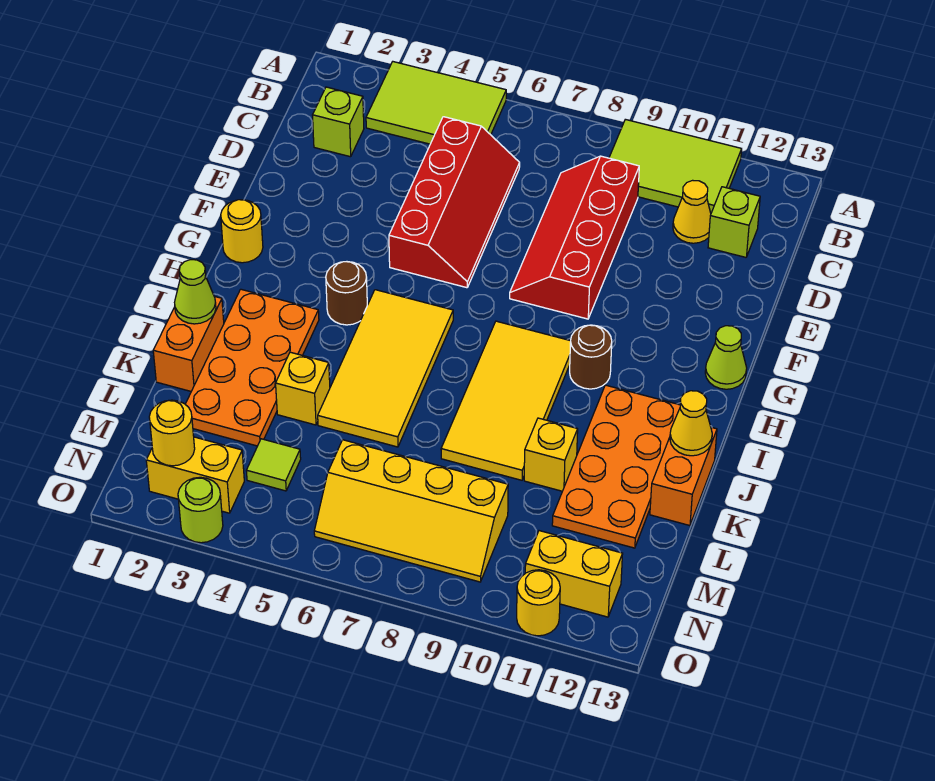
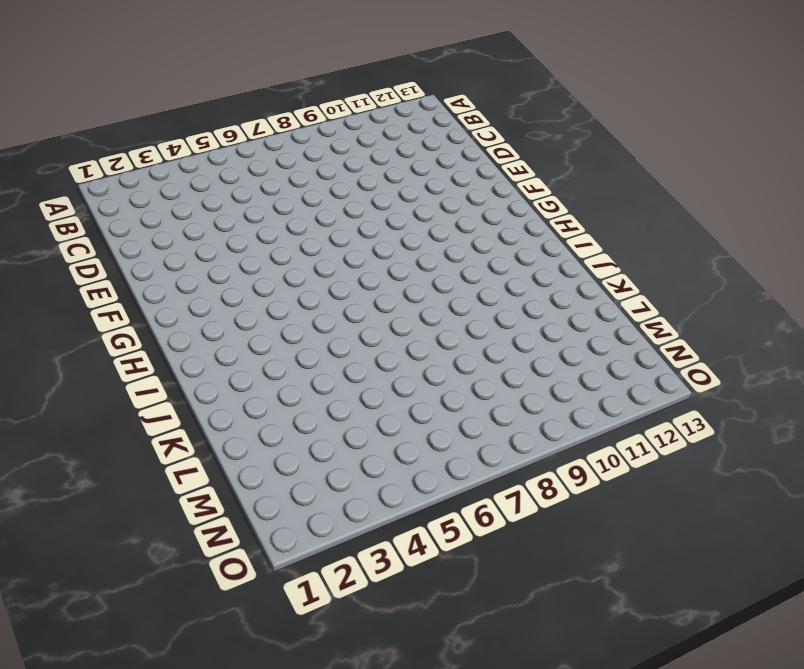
none -> lime 2x3 tile [366,62,506,144]
none -> lime 2x3 tile [609,119,742,213]
none -> lime 1x1 brick [313,87,364,157]

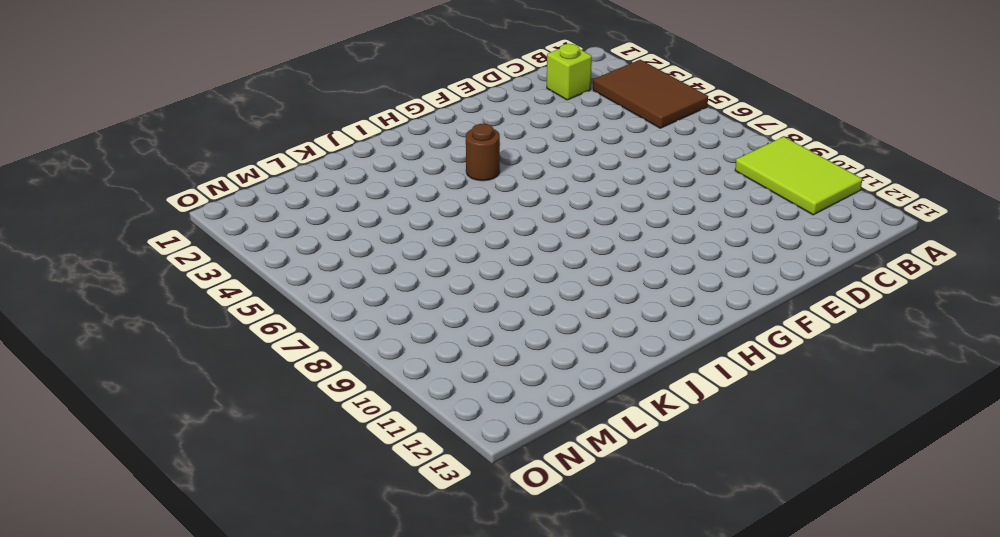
brown 2x3 tile [593,60,708,128] -> lime 2x3 tile [366,62,506,144]
none -> red 2x4 slope [389,117,520,288]
none -> red 2x4 slope [510,156,639,319]
none -> yellow 1x1 cone [673,180,711,243]

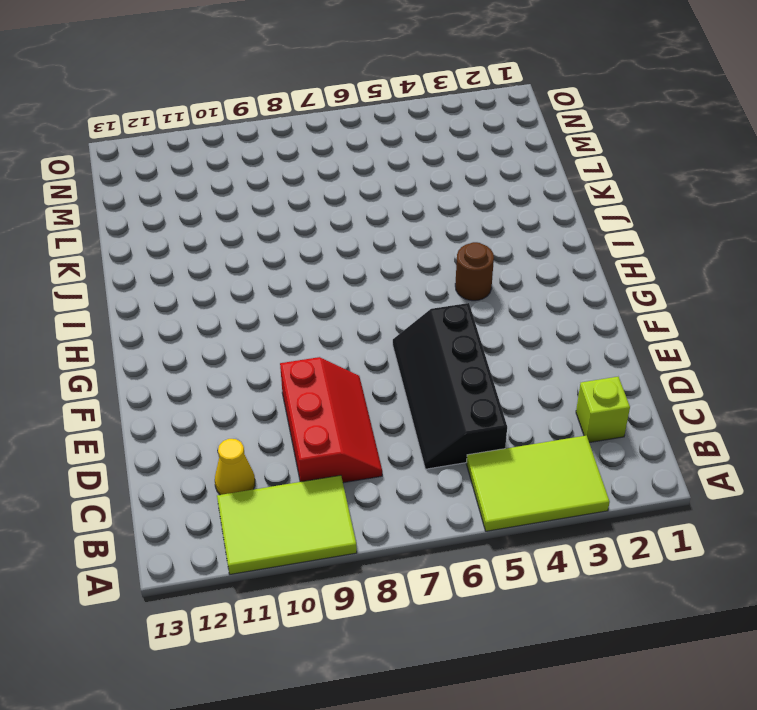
black 2x4 slope [393,303,507,469] -> red 2x4 slope [389,117,520,288]
red 2x3 slope [280,357,382,483] -> red 2x4 slope [510,156,639,319]
none -> lime 1x1 brick [708,187,760,257]
none -> yellow 1x1 round brick [221,200,263,263]
none -> lime 1x1 cone [705,326,747,389]

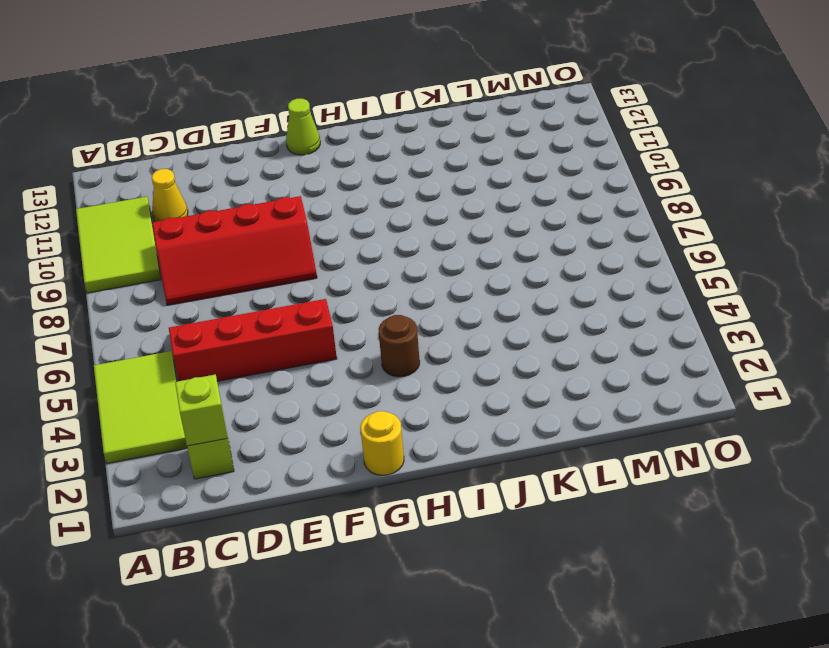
lime 1x1 brick [175,374,228,446] -> lime 1x1 brick moved to [708,187,760,257]
none -> yellow 2x4 tile [318,290,453,447]
none -> yellow 2x4 tile [441,321,571,480]
none -> brown 1x1 round brick [570,325,612,389]

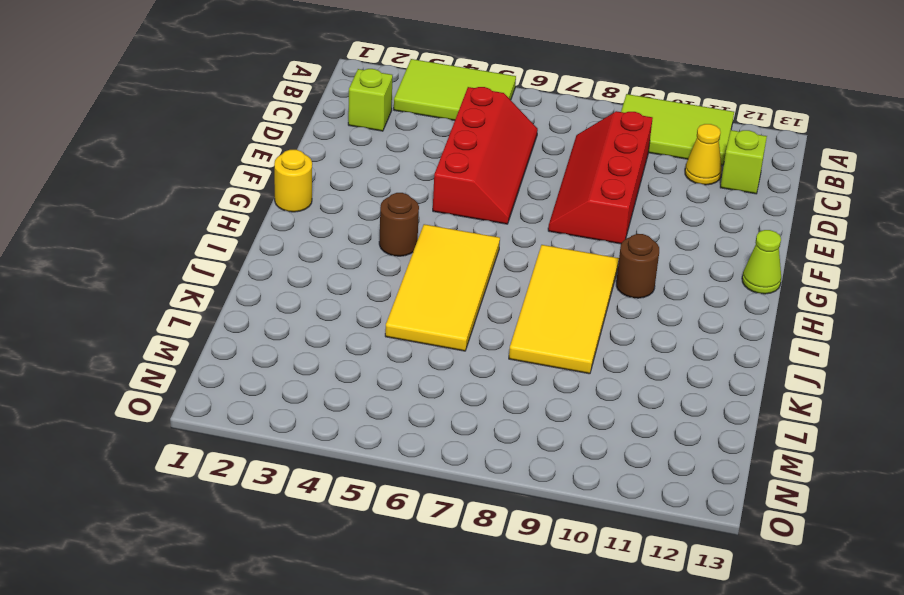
none -> orange 2x4 plate [185,289,319,446]
none -> orange 2x4 plate [552,385,680,548]
none -> orange 1x2 brick [153,296,224,391]

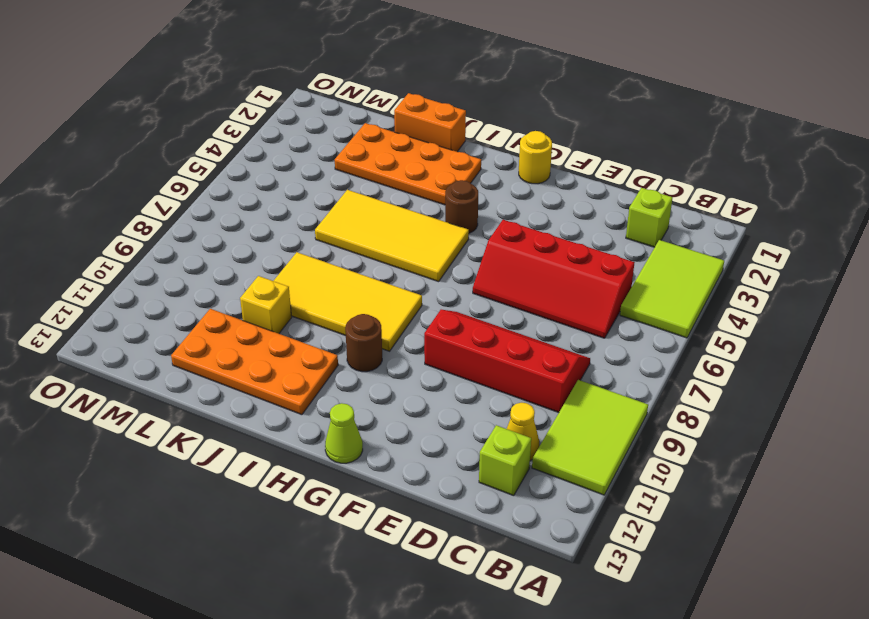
none -> orange 1x2 brick [650,427,717,526]
none -> yellow 1x1 brick [276,352,330,425]
none -> lime 1x1 tile [246,439,301,491]

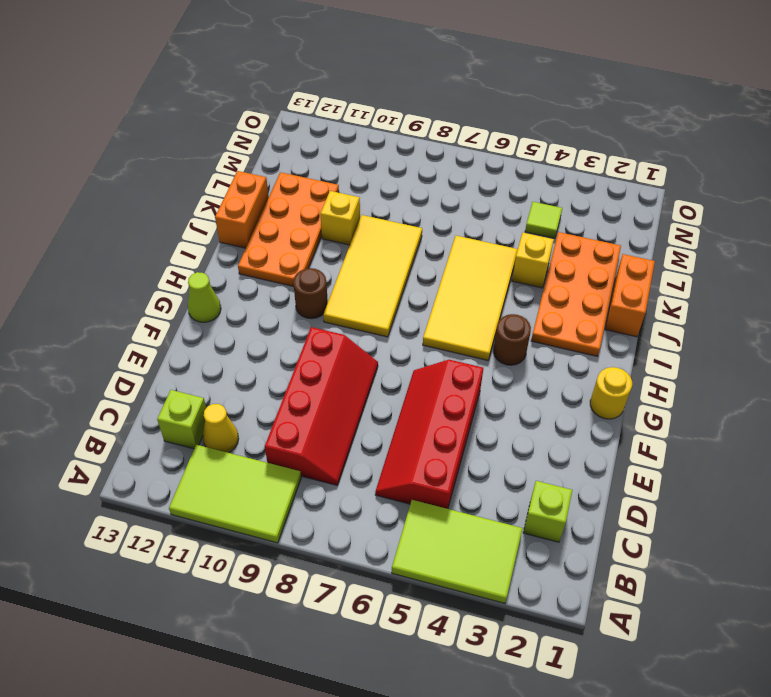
none -> yellow 2x4 slope [314,440,508,582]
none -> yellow 1x2 brick [146,437,244,513]
none -> yellow 1x2 brick [525,531,623,617]

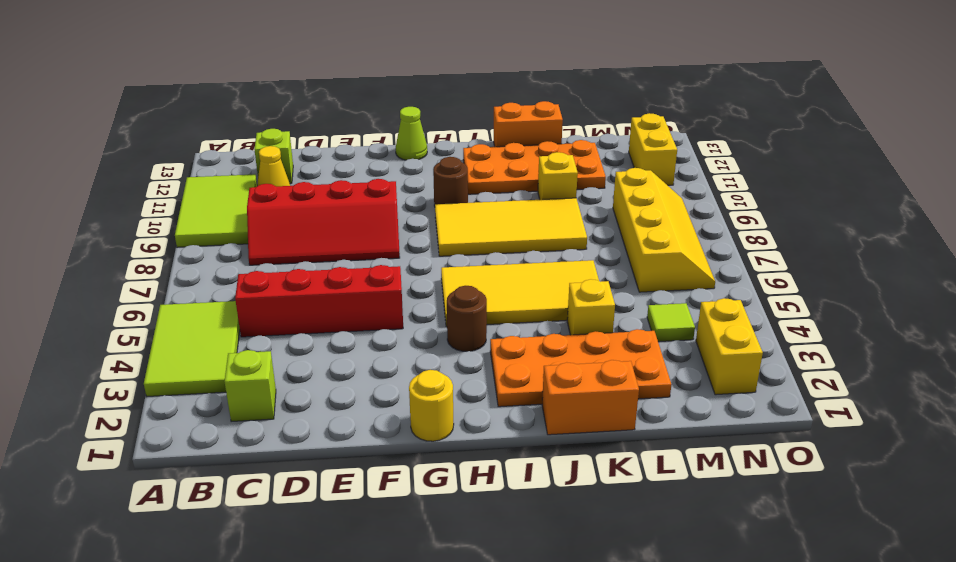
none -> lime 1x1 round brick [178,477,223,543]
none -> yellow 1x1 round brick [517,570,560,636]
none -> lime 1x1 cone [175,260,216,324]

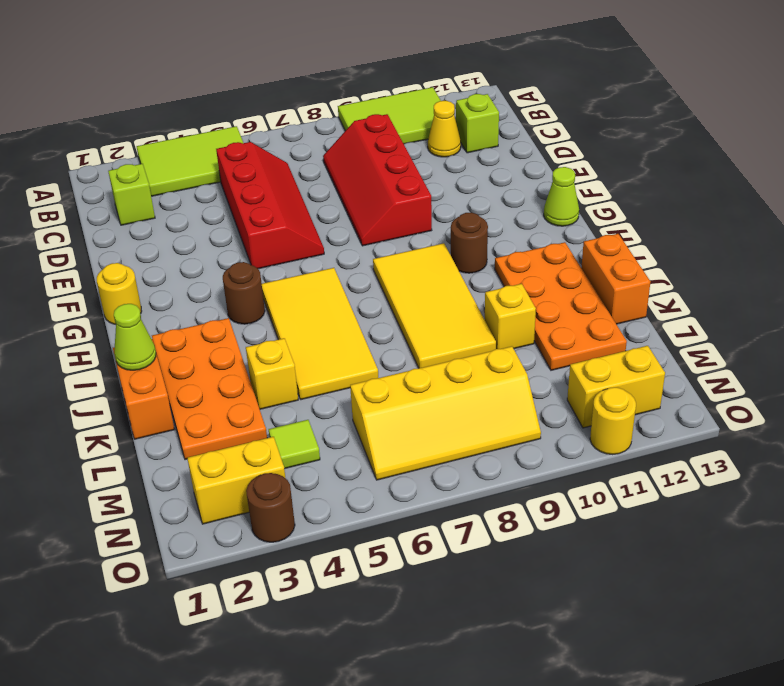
brown 1x1 round brick [246,473,295,542] -> lime 1x1 round brick [178,477,223,543]
none -> yellow 1x1 cone [670,391,712,456]
none -> yellow 1x1 round brick [149,400,195,466]

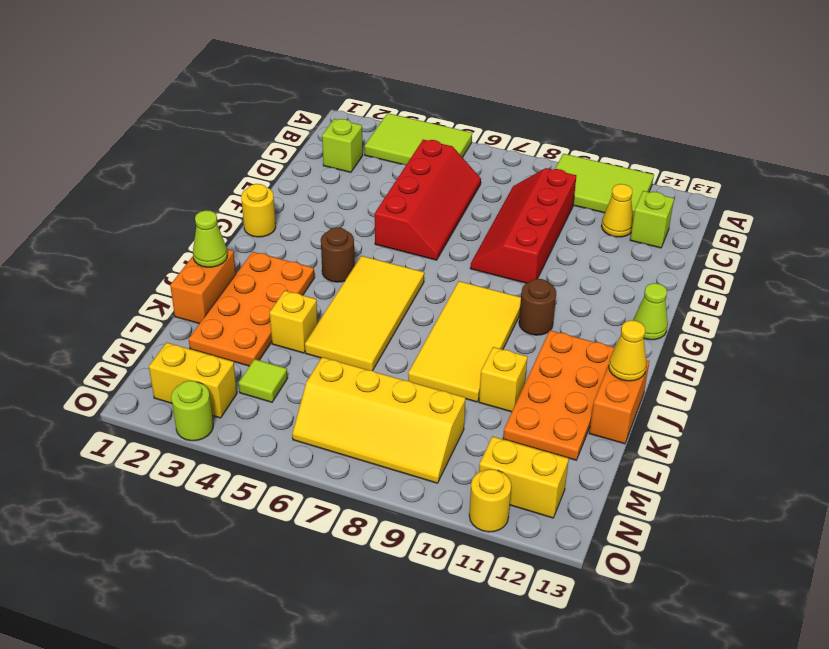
none -> yellow 1x1 round brick [149,400,195,466]

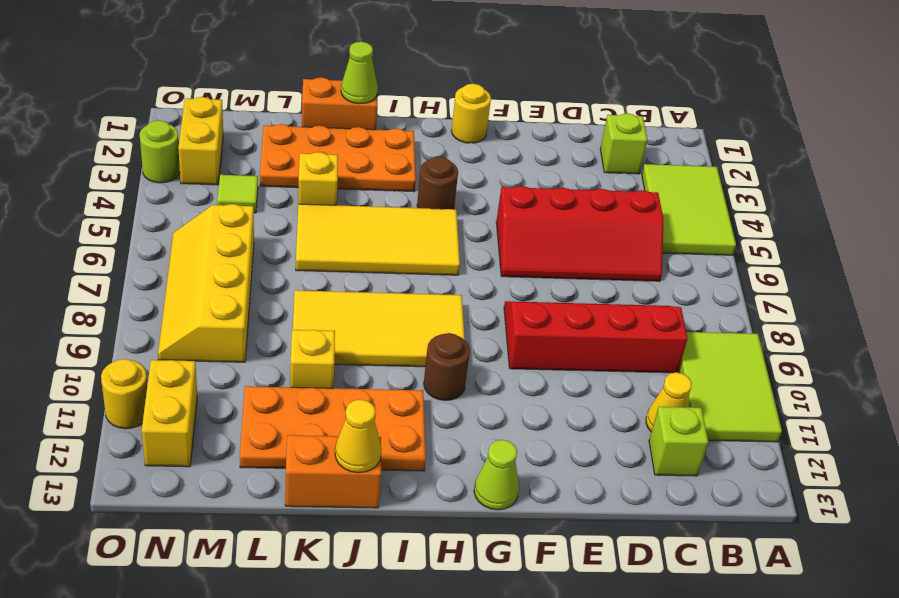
none -> yellow 1x1 round brick [149,400,195,466]

